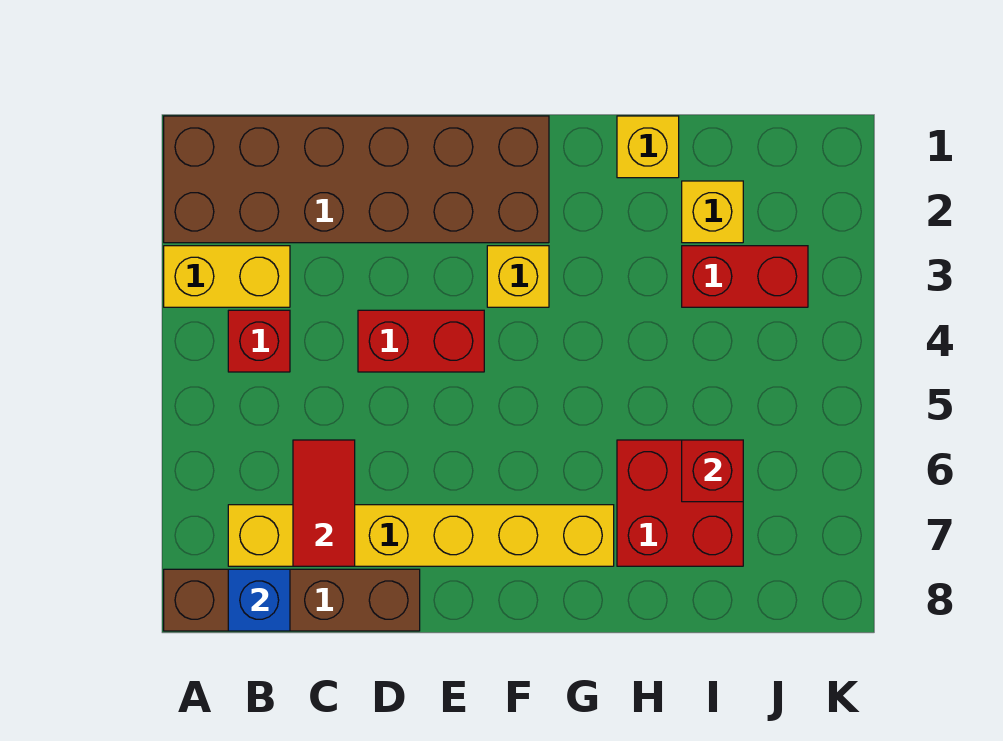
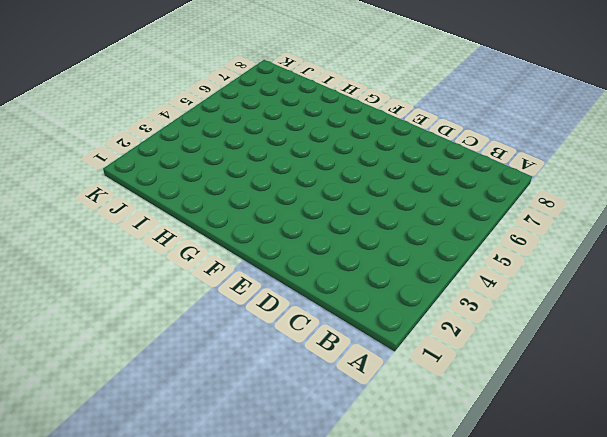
none -> brown 2x6 brick [164,116,549,243]
none -> yellow 1x2 brick [164,246,290,307]
none -> brown 1x4 brick [164,569,420,631]

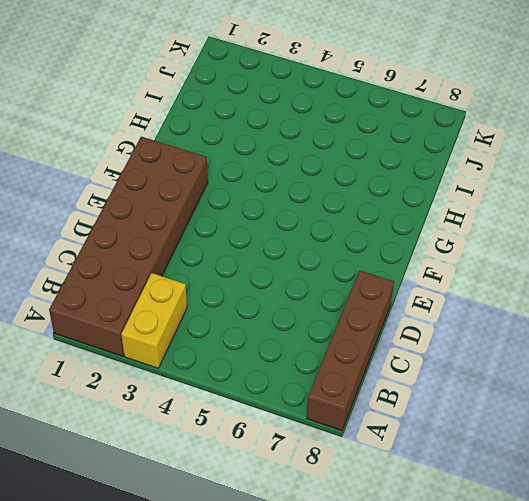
none -> red 1x1 brick [228,310,290,372]
none -> yellow 1x6 brick [228,505,614,566]
none -> red 1x2 brick [358,310,484,372]

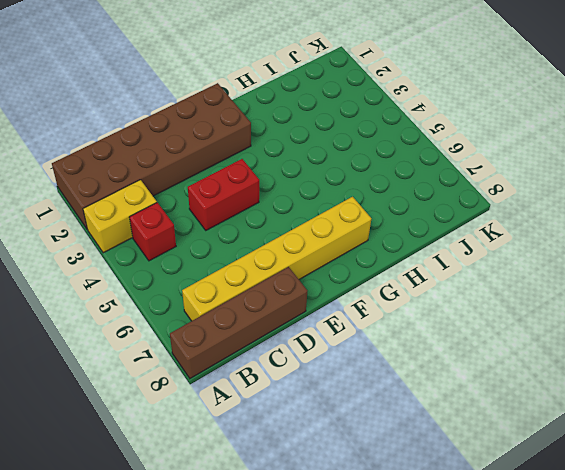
none -> yellow 1x1 brick [487,246,549,307]
none -> yellow 1x1 brick [617,116,679,178]
none -> red 2x2 brick [617,440,743,566]

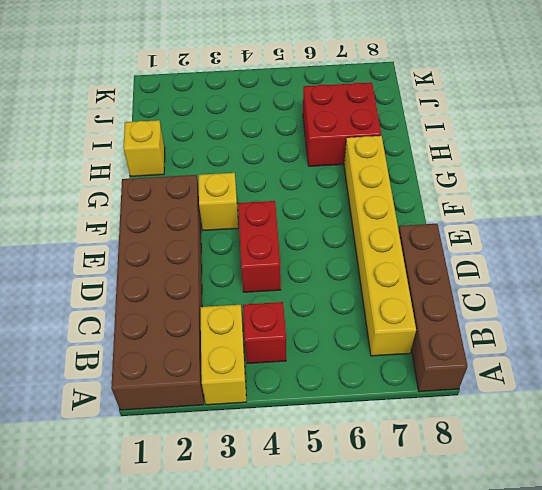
none -> yellow 1x1 brick [682,181,743,243]
none -> red 1x2 brick [682,246,808,307]
none -> blue 1x1 brick [228,569,290,631]

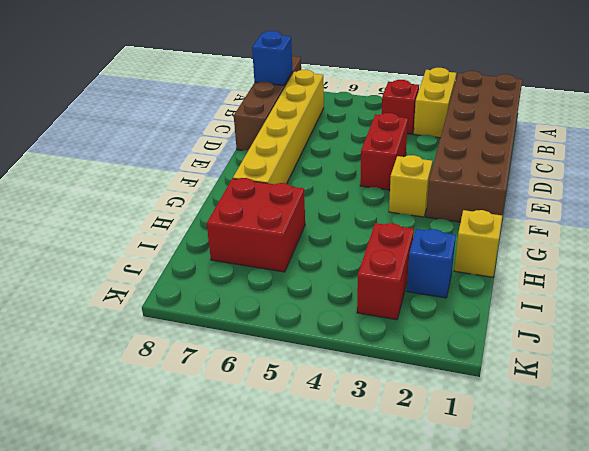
blue 1x1 brick [407,229,456,298] -> yellow 1x1 brick [682,181,743,243]
none -> red 1x2 tile [293,440,355,566]
none -> red 1x1 brick [682,440,743,502]

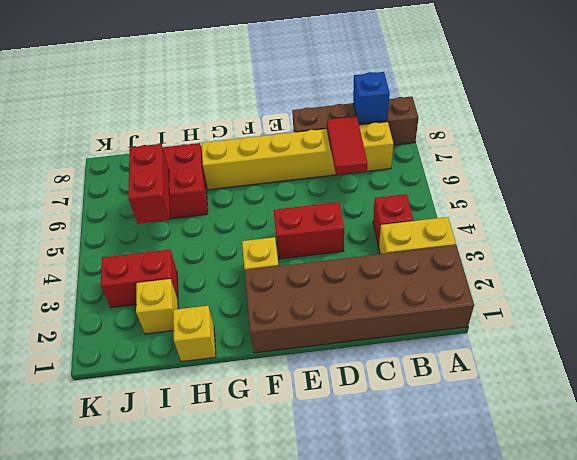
red 1x2 brick [128,144,170,224] -> red 1x1 brick [682,440,743,502]

